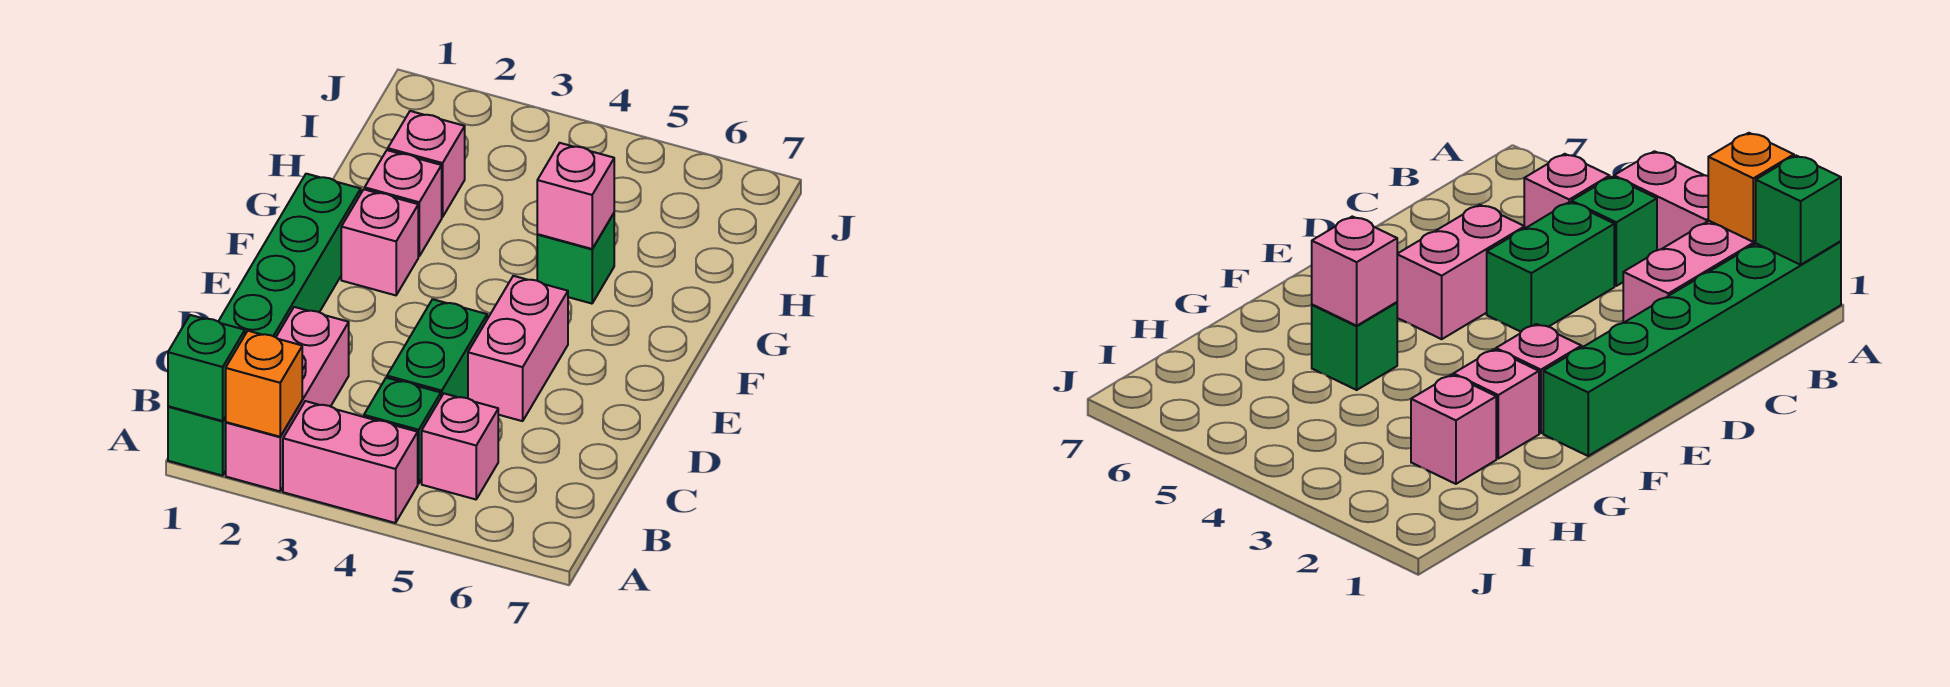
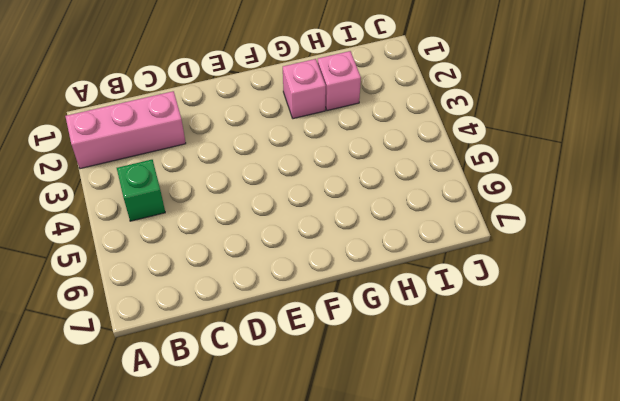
none -> green 1x6 brick [168,174,361,476]
none -> pink 1x2 brick [283,401,418,523]
none -> pink 1x1 brick [422,394,498,499]

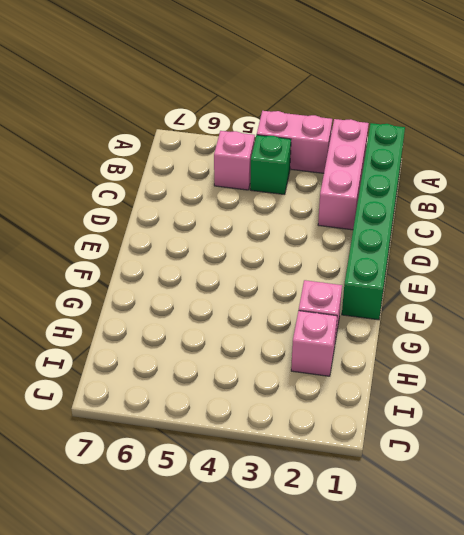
none -> green 1x2 brick [387,299,487,398]
none -> pink 1x2 brick [468,276,568,421]
none -> pink 1x1 brick [341,189,418,295]

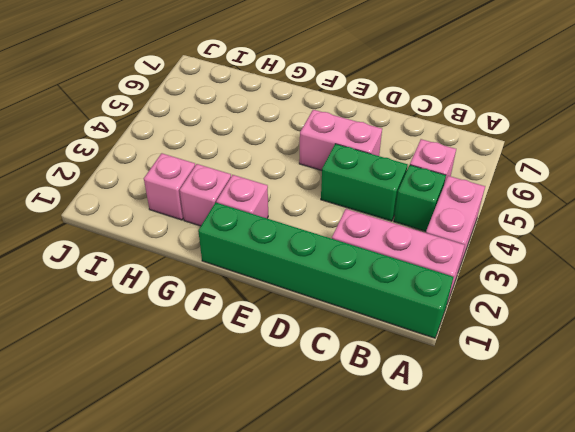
none -> green 1x1 brick [537,214,614,304]
none -> green 1x1 brick [168,315,245,421]
none -> orange 1x1 brick [226,331,302,437]

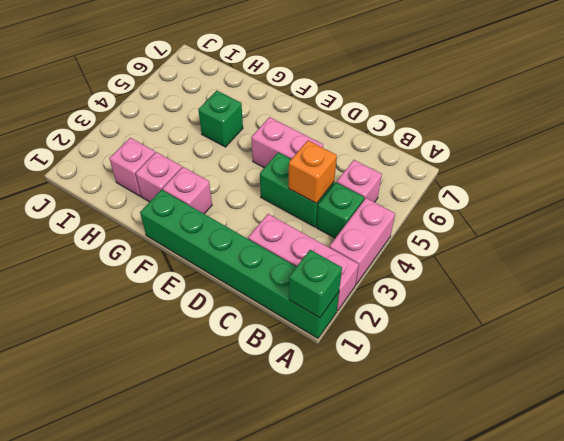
orange 1x1 brick [289,141,337,203] -> orange 1x1 brick moved to [226,331,302,437]
none -> pink 1x1 brick [537,143,614,249]

